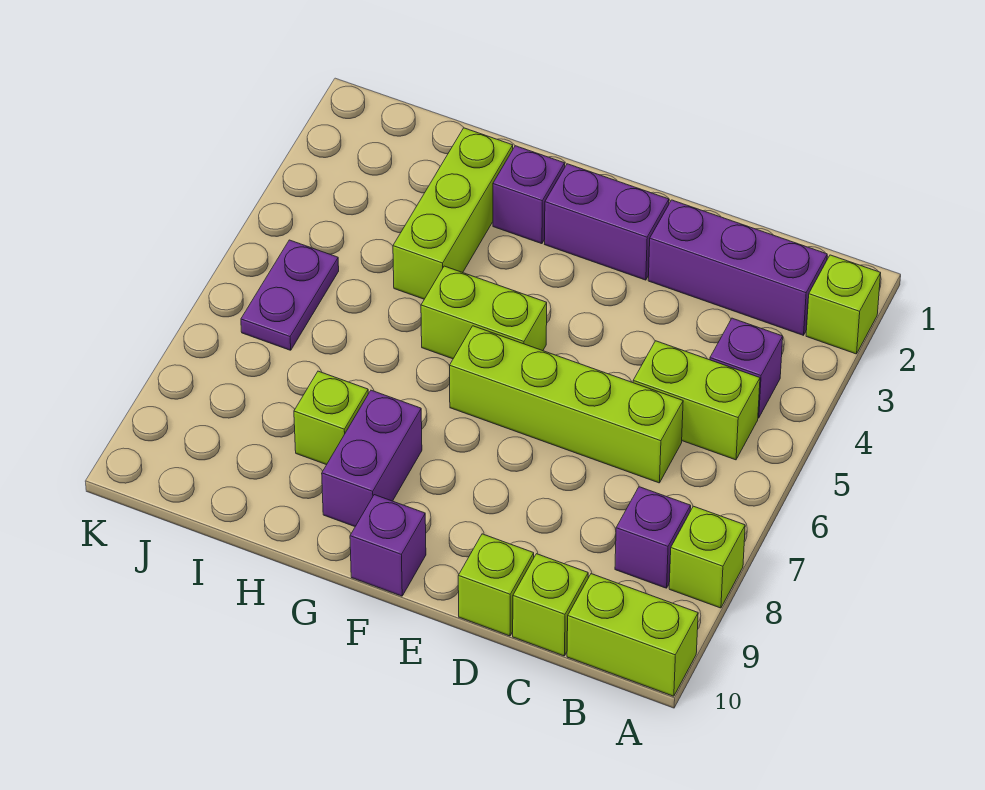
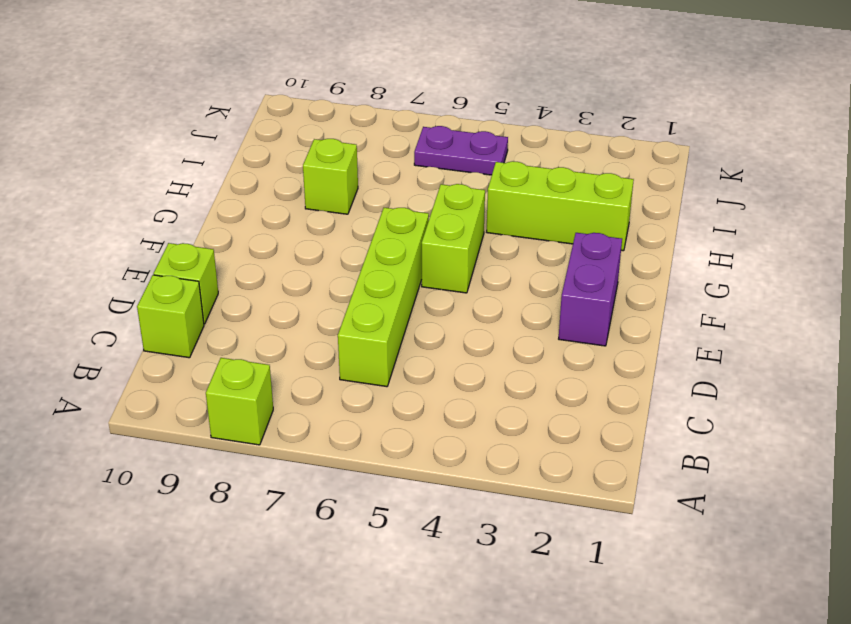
none -> lime 1x1 brick [806,255,881,354]
none -> lime 1x2 brick [567,574,698,696]
none -> purple 1x3 brick [648,200,827,335]

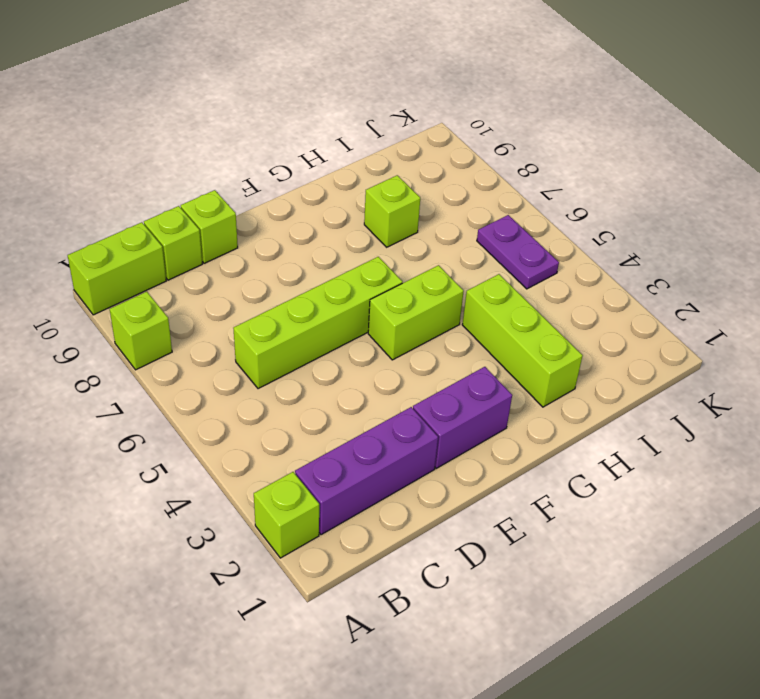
none -> purple 1x1 brick [710,318,783,418]
none -> lime 1x2 brick [633,341,760,460]
none -> purple 1x1 brick [615,487,691,588]

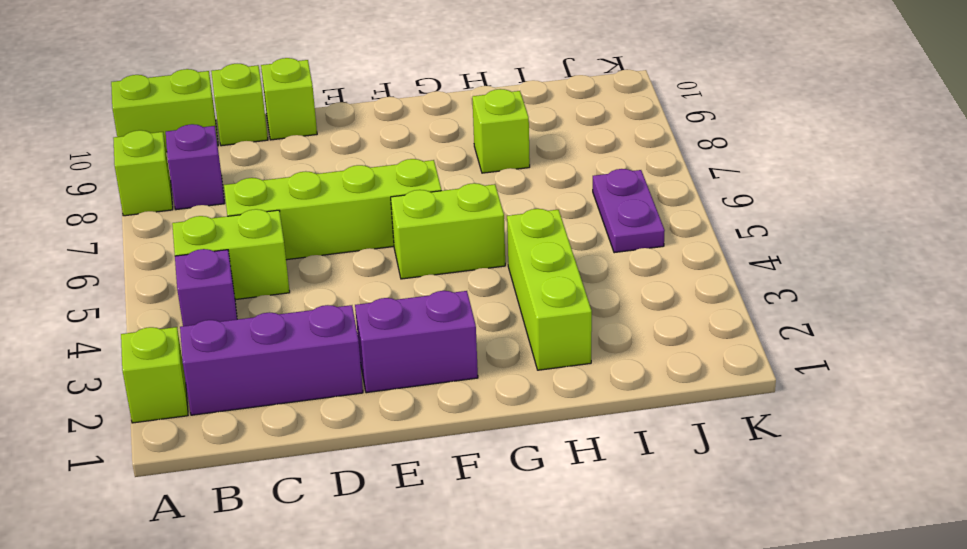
none -> purple 1x1 brick [350,495,426,596]
none -> purple 1x1 brick [493,146,565,244]
none -> purple 1x2 brick [322,390,422,526]

